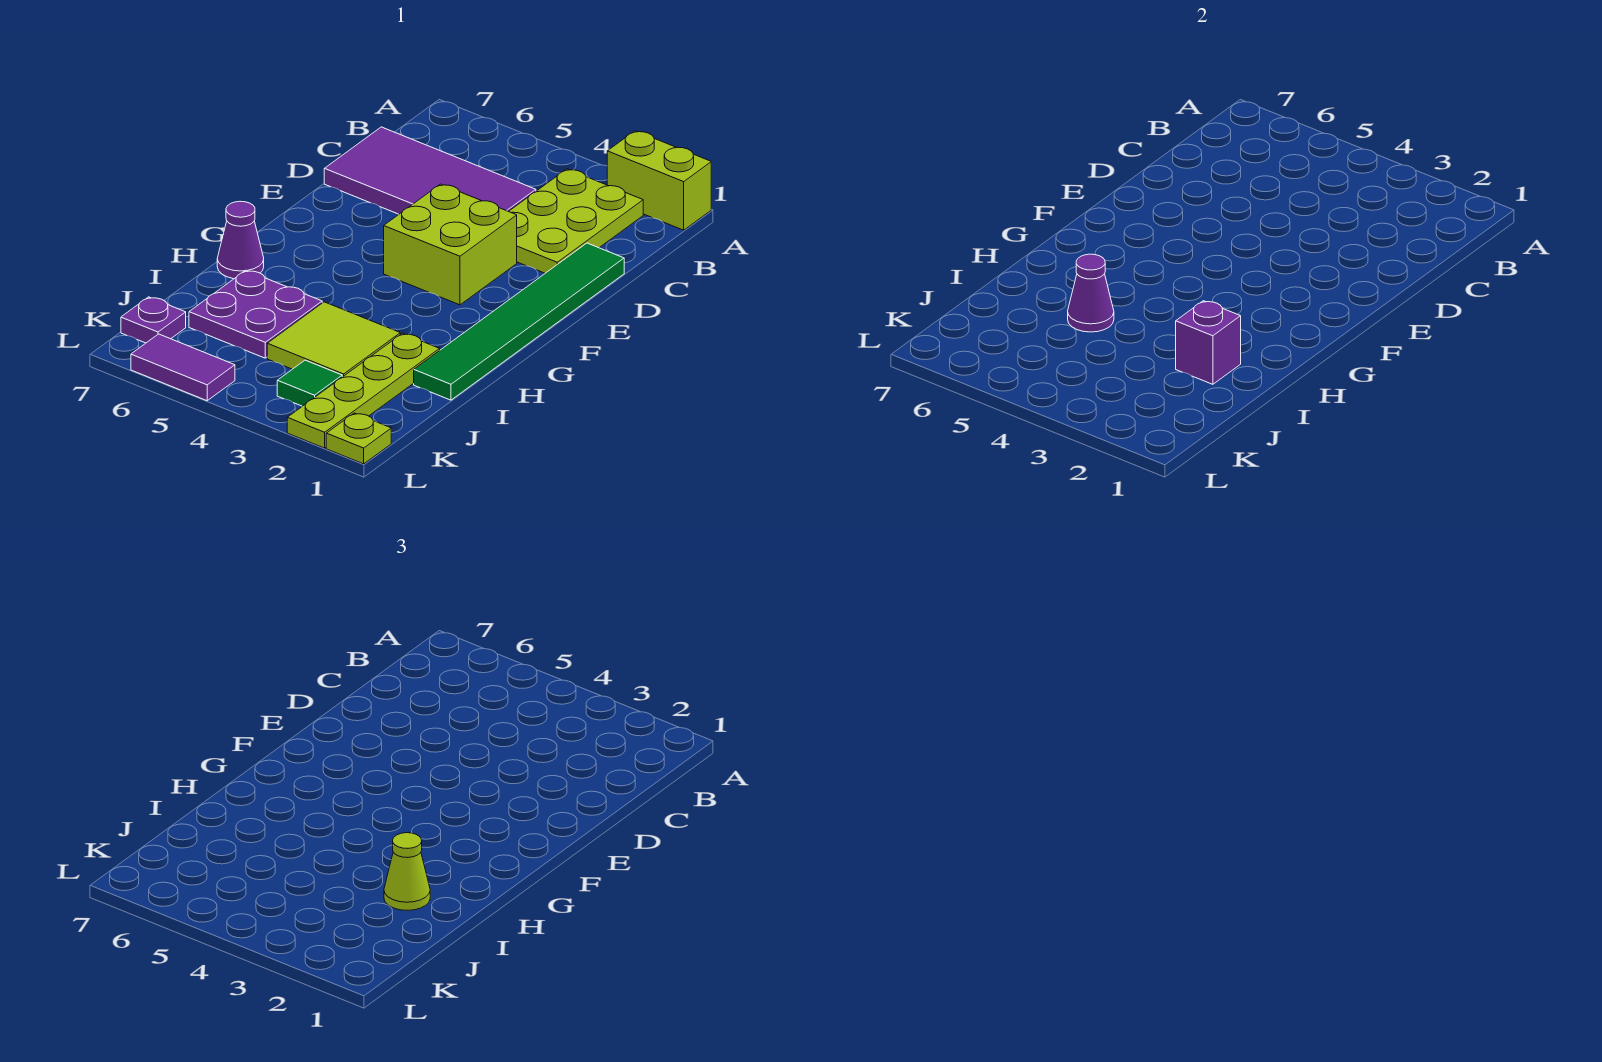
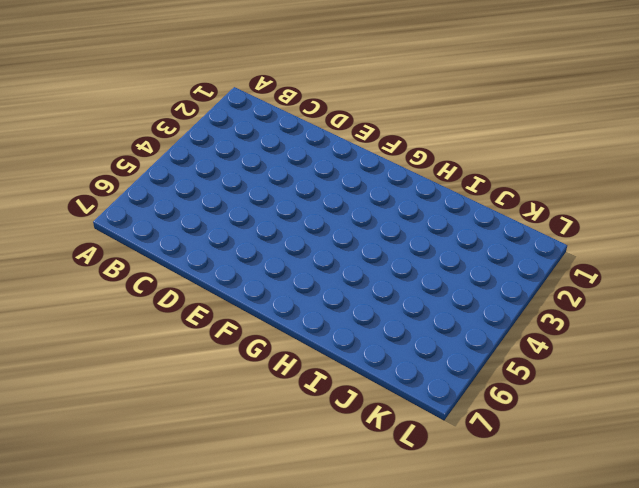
none -> lime 1x2 brick [607,131,711,230]
none -> lime 2x3 plate [509,169,643,273]
none -> purple 2x4 tile [324,127,536,214]

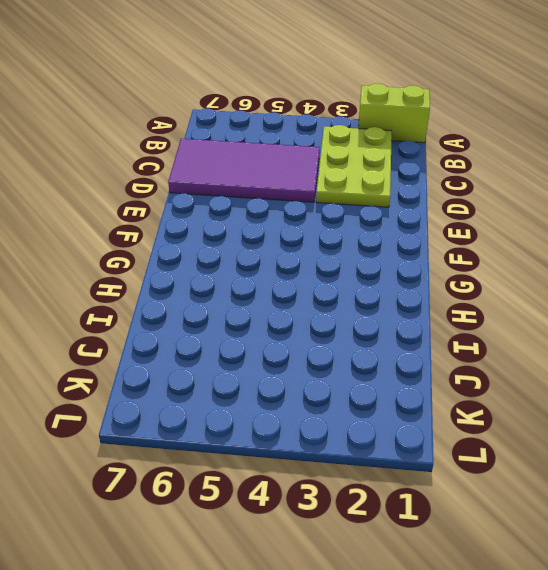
none -> green 1x6 tile [414,243,624,400]
none -> lime 2x2 brick [384,184,517,305]
none -> purple 1x1 cone [217,201,264,279]

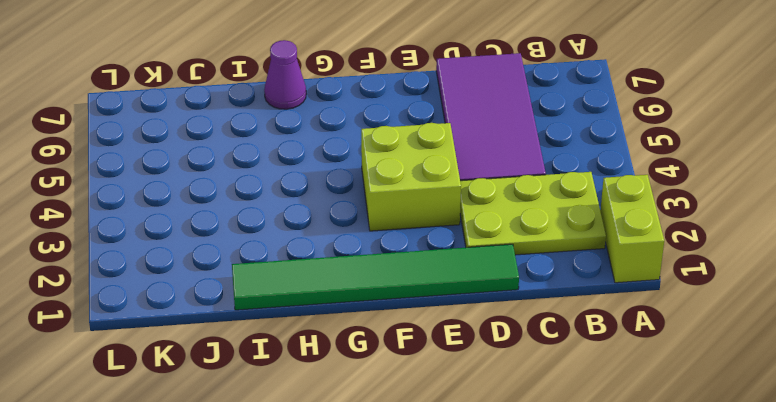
none -> lime 1x4 plate [287,334,440,448]
none -> lime 2x2 tile [267,302,400,377]
none -> purple 2x2 plate [189,270,322,358]

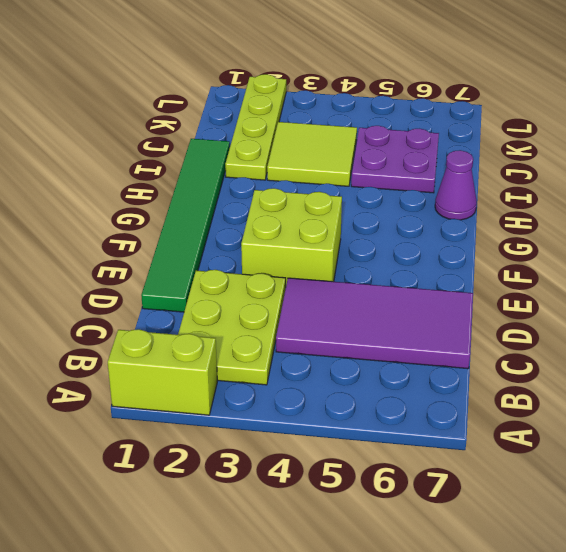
none -> green 1x1 tile [277,360,342,406]
none -> purple 1x1 plate [121,297,186,343]
none -> lime 1x1 plate [326,413,391,464]

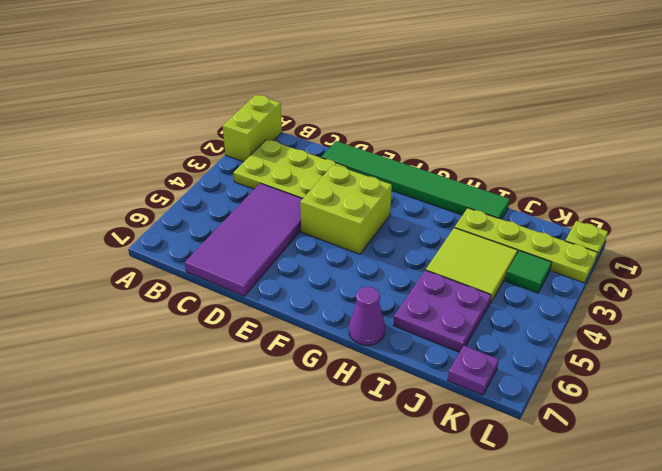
none -> purple 1x2 tile [131,334,235,401]
none -> purple 1x1 brick [1176,301,1241,384]
none -> purple 1x1 cone [1068,254,1114,332]

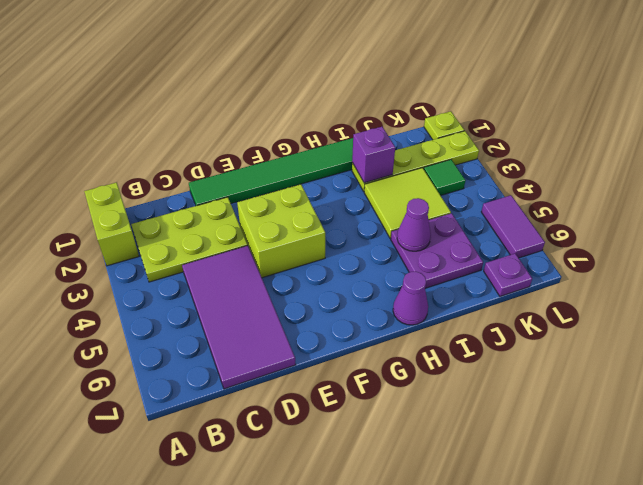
none -> lime 1x1 cone [384,833,430,910]

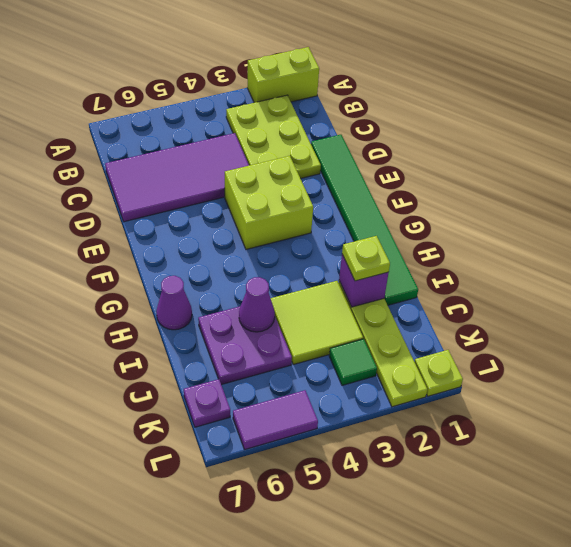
lime 1x1 plate [342,236,390,281] -> lime 1x1 cone [384,833,430,910]

